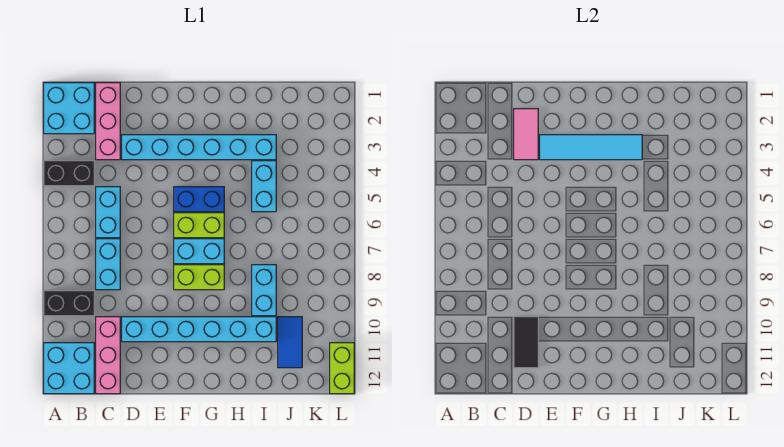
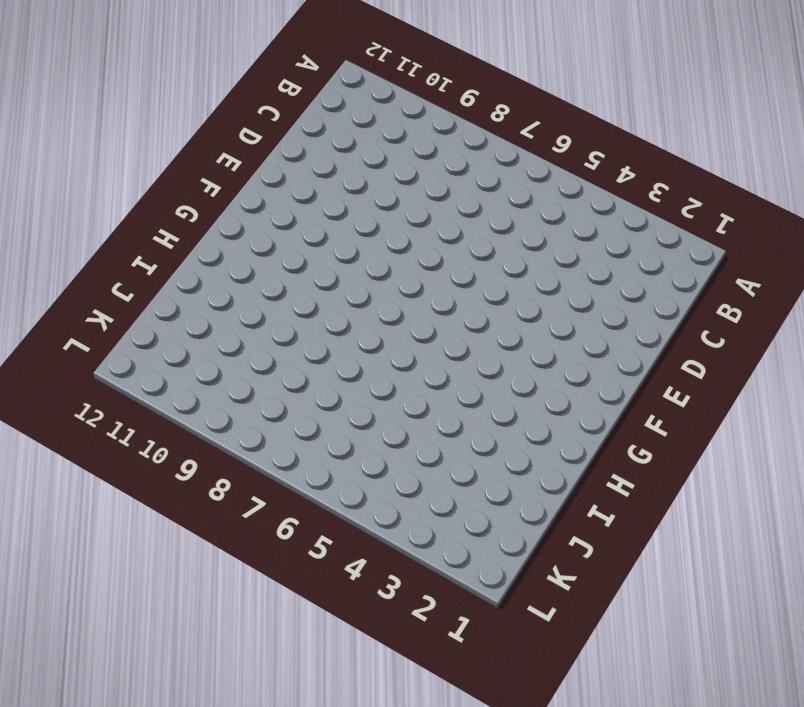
none -> cyan 2x2 brick [44,83,94,134]
none -> black 1x2 brick [44,161,94,186]
none -> black 1x2 brick [44,291,94,316]

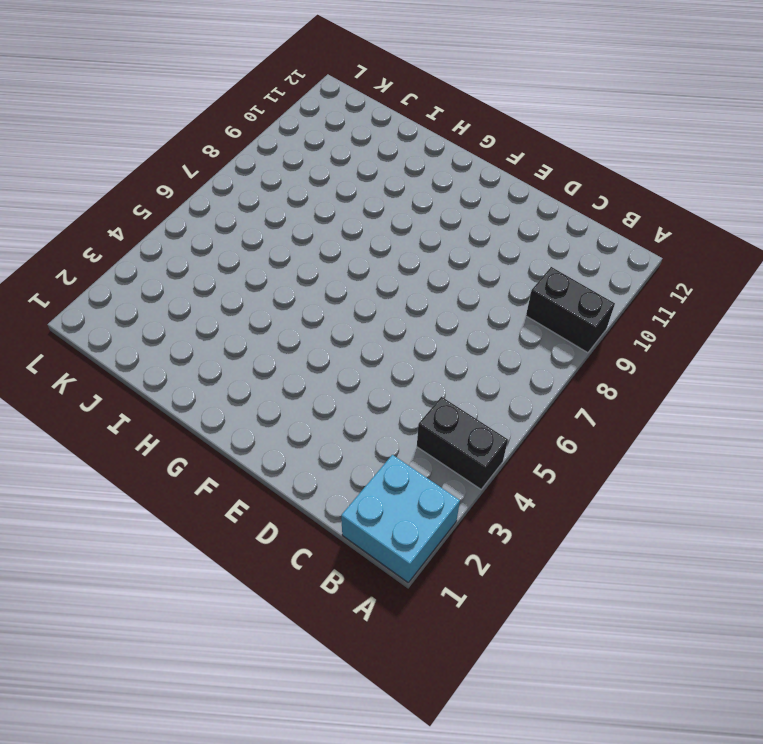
none -> cyan 2x2 brick [44,343,94,394]
none -> pink 1x3 brick [96,83,120,160]
none -> cyan 1x2 brick [96,187,120,238]

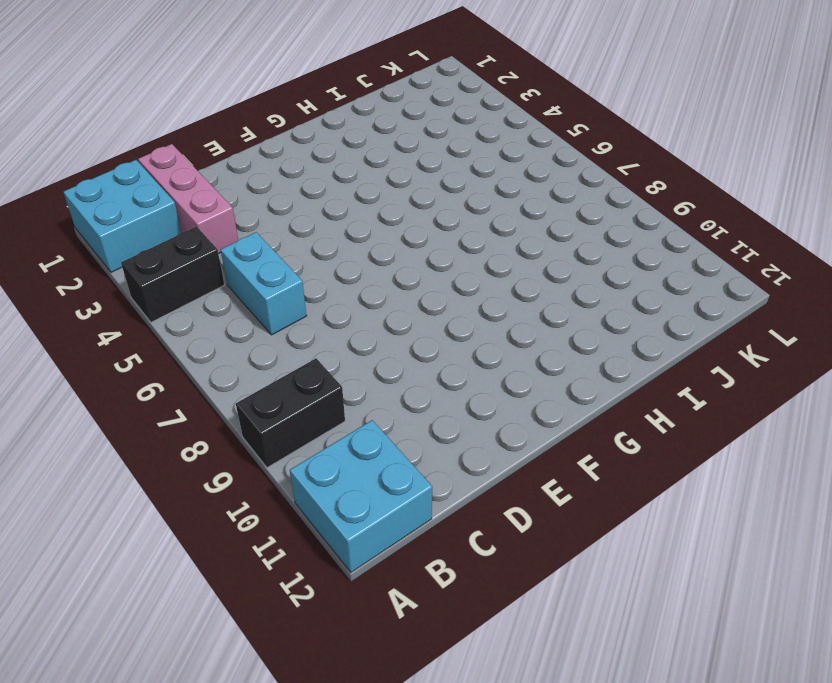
none -> cyan 1x2 brick [96,239,120,290]
none -> pink 1x3 brick [96,317,120,394]
none -> cyan 1x6 brick [122,135,276,160]

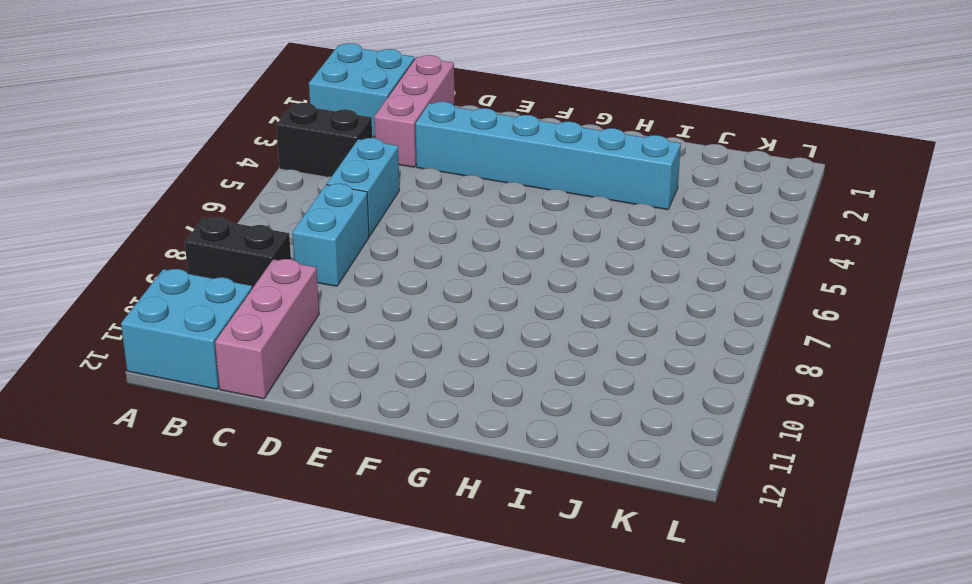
none -> cyan 1x6 brick [122,317,276,342]
none -> blue 1x2 brick [174,187,224,212]
none -> lime 1x2 brick [174,213,224,238]

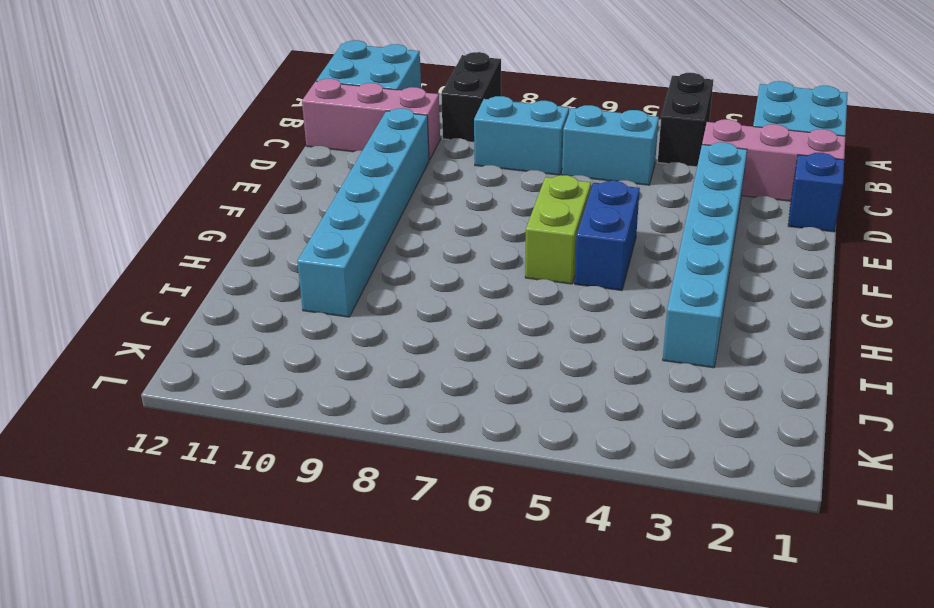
blue 1x1 brick [788,153,844,232] -> none
none -> cyan 1x2 brick [174,239,224,264]
none -> lime 1x2 brick [174,265,224,290]
none -> cyan 1x2 brick [252,161,276,212]

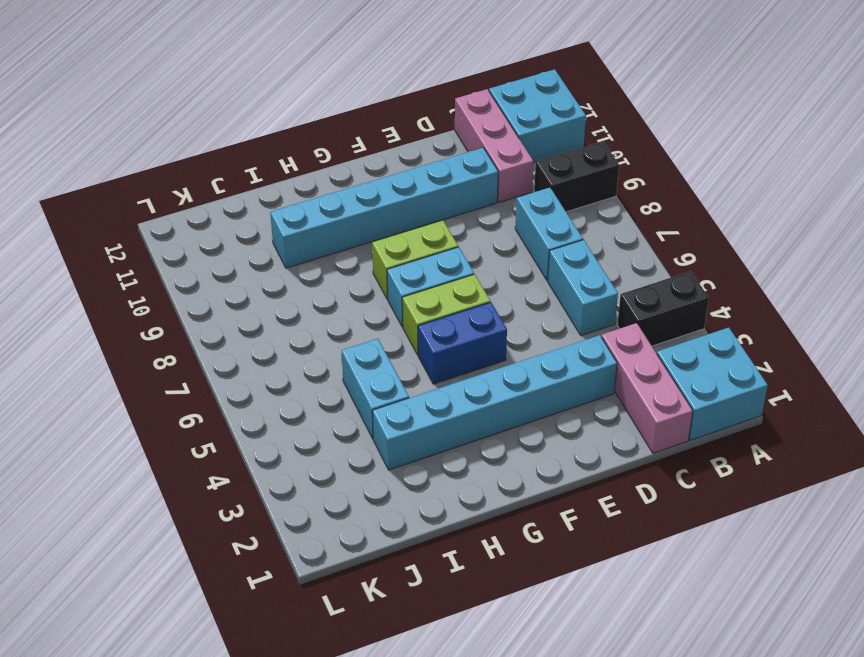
none -> cyan 1x2 brick [252,265,276,316]
none -> blue 1x2 tile [278,317,302,368]
none -> lime 1x2 brick [330,343,354,394]

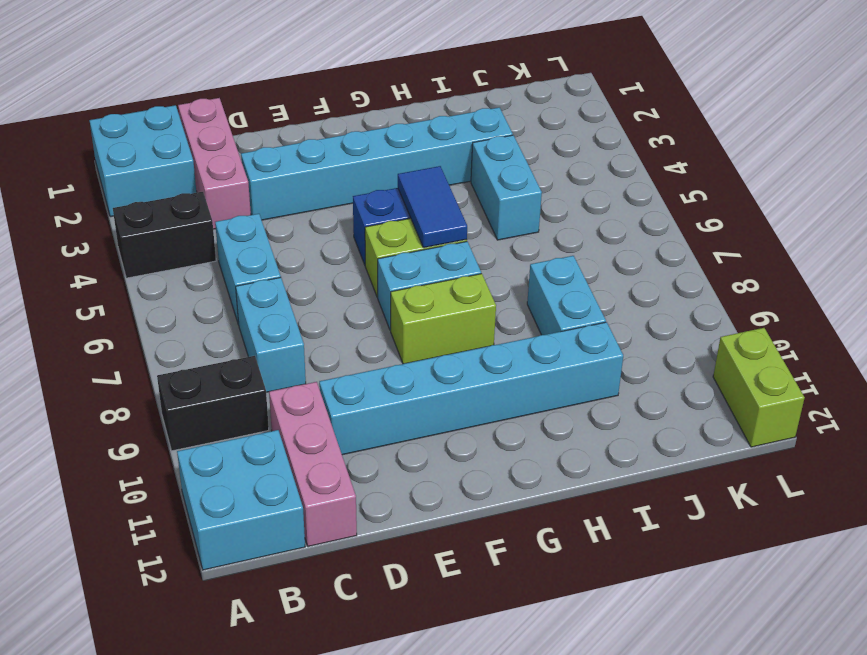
blue 1x2 tile [398,166,467,248] -> blue 1x2 tile moved to [278,317,302,368]
none -> pink 1x2 tile [514,109,538,160]
none -> black 1x2 tile [514,317,538,368]
none -> cyan 1x4 tile [540,135,642,160]

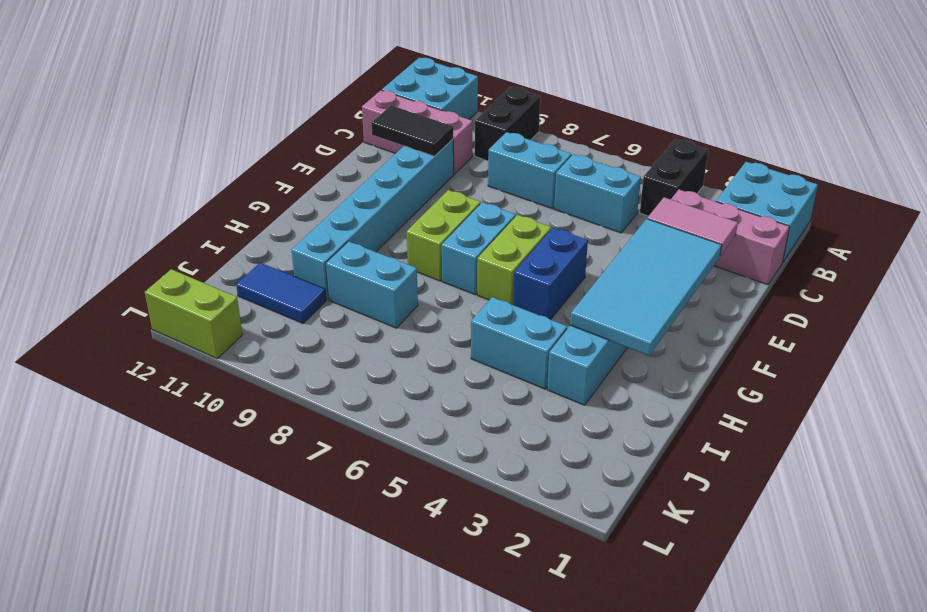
cyan 2x4 tile [570,219,722,356] -> cyan 1x4 tile [540,135,642,160]

